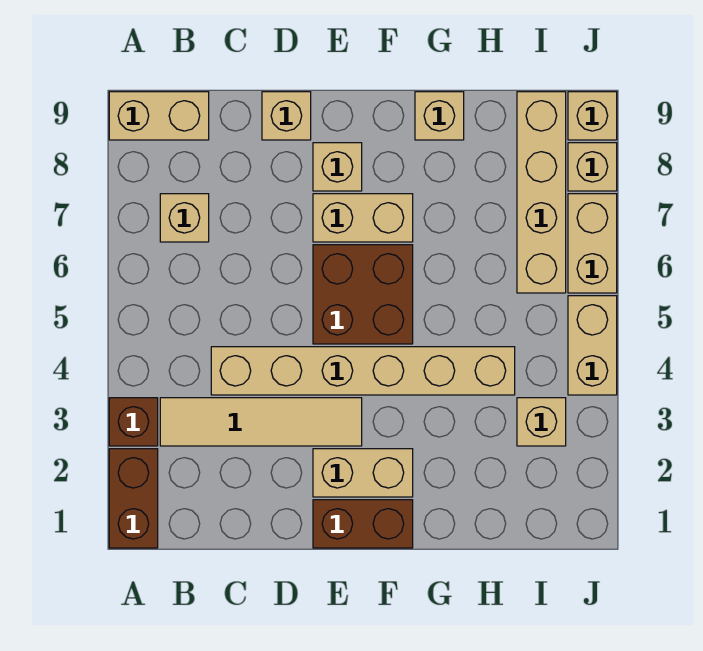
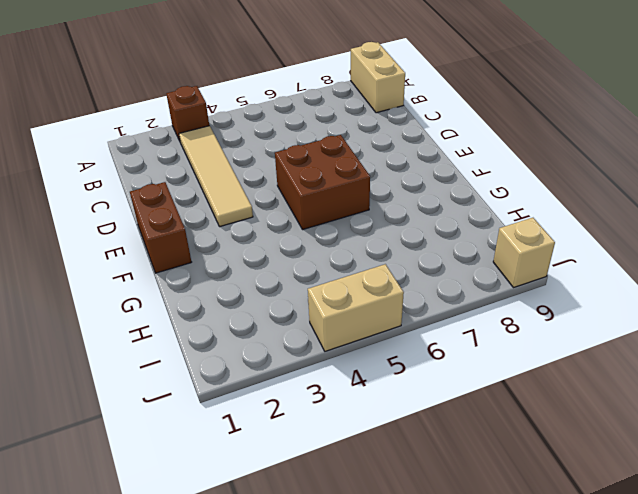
none -> brown 1x2 brick [109,449,158,548]
none -> tan 1x1 brick [160,194,209,242]
none -> tan 1x6 brick [211,347,515,395]

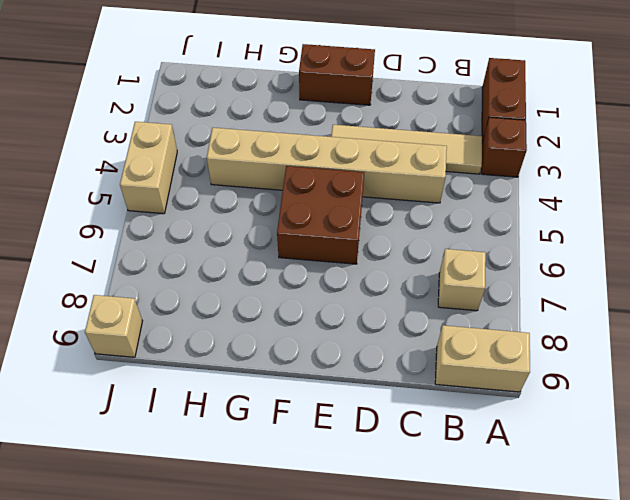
none -> tan 1x1 brick [262,92,311,140]
none -> tan 1x2 brick [313,449,413,497]
none -> tan 1x2 brick [313,194,413,242]

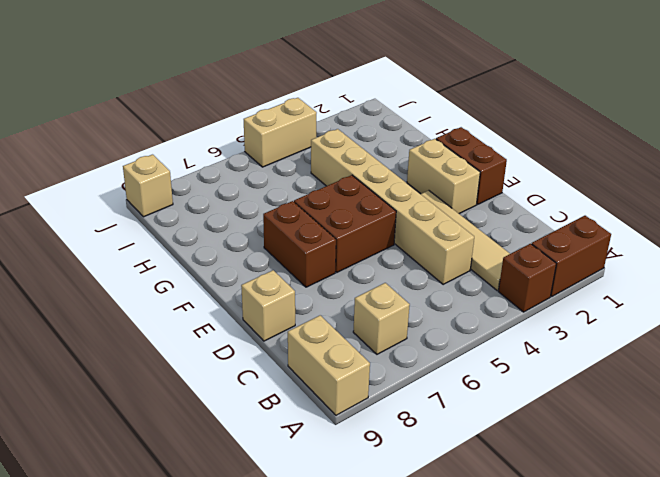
brown 1x2 brick [263,201,336,287] -> tan 1x2 brick [313,194,413,242]
none -> tan 1x1 brick [313,143,362,191]
none -> tan 1x1 brick [415,92,464,140]
none -> tan 1x1 brick [517,398,566,446]

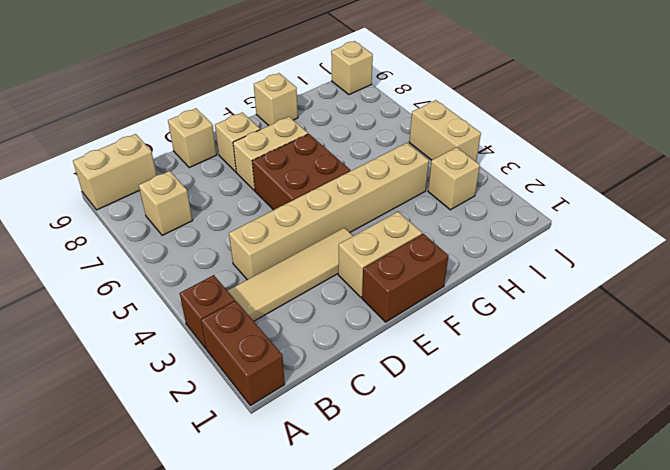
none -> tan 1x4 brick [517,92,566,293]
none -> tan 1x2 brick [568,194,617,293]
none -> tan 1x1 brick [568,143,617,191]

